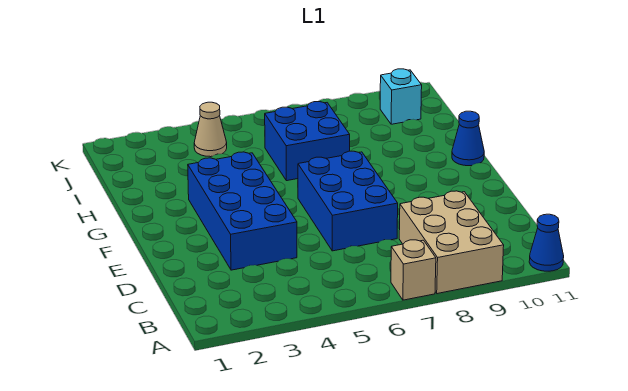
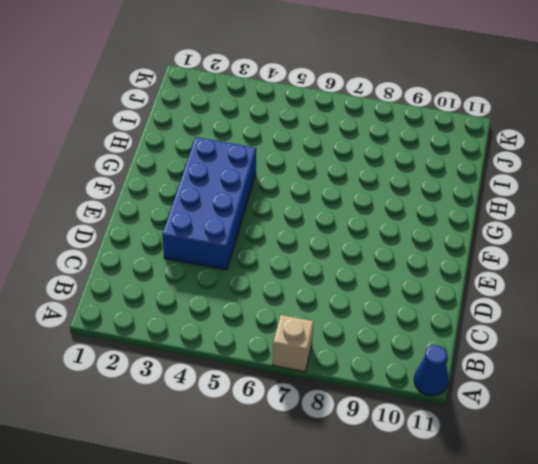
none -> tan 2x3 brick [399,191,504,294]
none -> blue 2x3 brick [298,151,398,251]

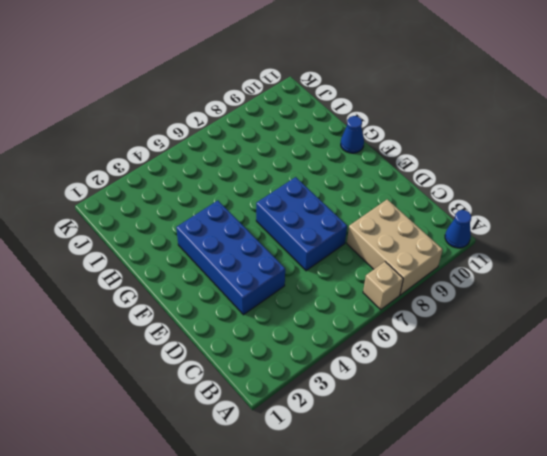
none -> blue 2x2 brick [265,102,350,181]
none -> tan 1x1 cone [194,102,227,157]

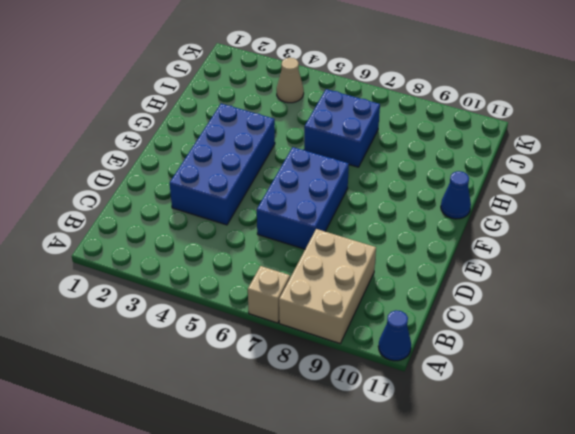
none -> cyan 1x1 brick [380,69,422,124]

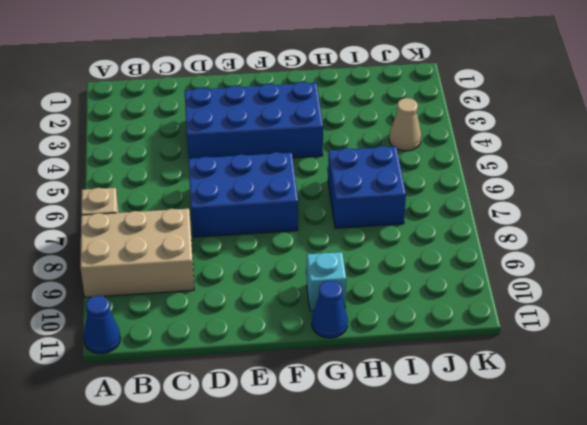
cyan 1x1 brick [307,252,346,311] -> cyan 1x1 brick moved to [380,69,422,124]

